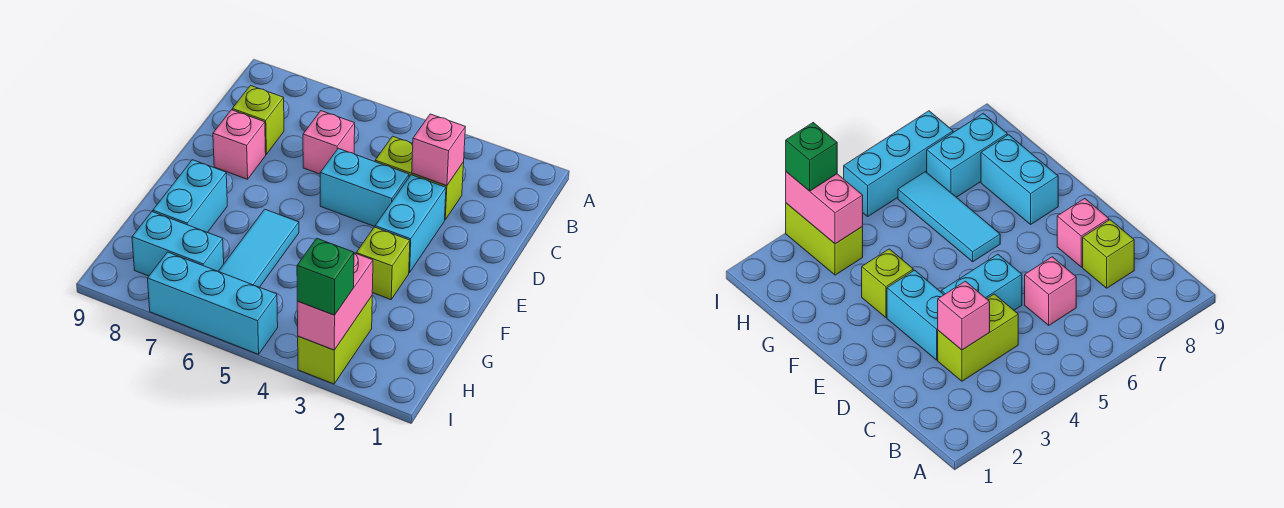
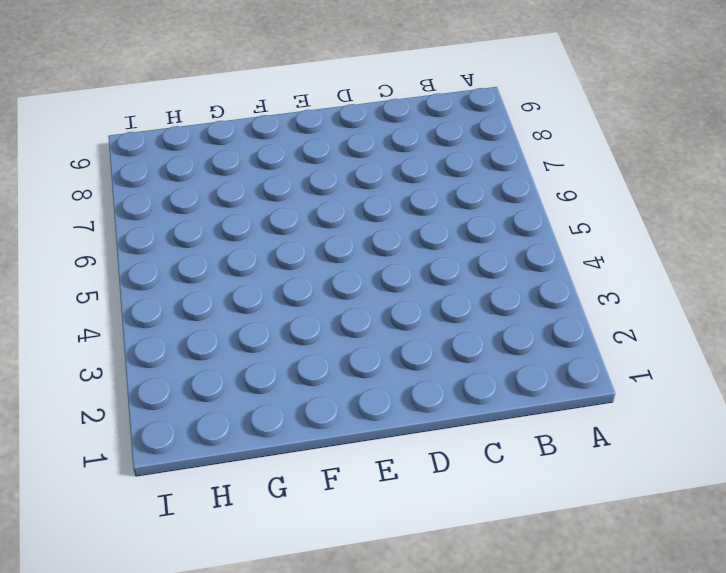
none -> lime 1x2 brick [375,136,464,220]
none -> pink 1x1 brick [303,111,355,174]
none -> lime 1x1 brick [232,86,284,154]

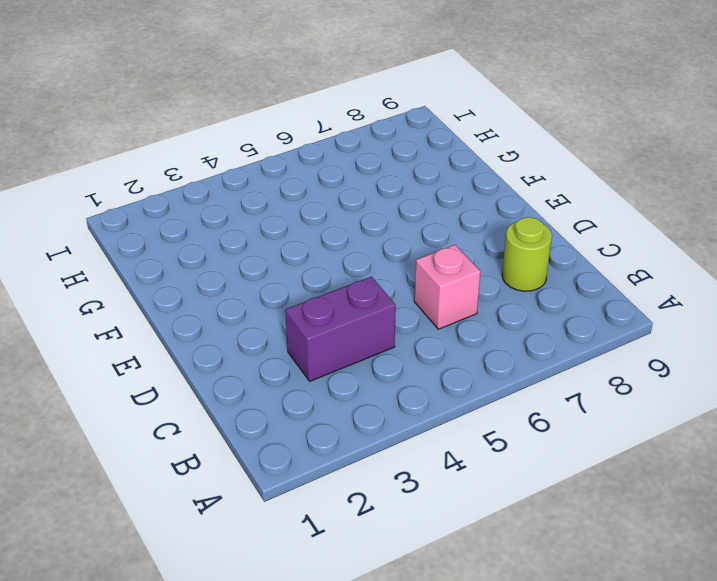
purple 1x2 brick [285,277,396,381] -> lime 1x2 brick [375,136,464,220]
lime 1x1 round brick [502,217,552,291] -> lime 1x1 brick [232,86,284,154]
none -> cyan 1x2 brick [375,175,446,273]
none -> cyan 1x2 brick [320,148,409,227]
none -> pink 1x1 brick [213,110,266,179]

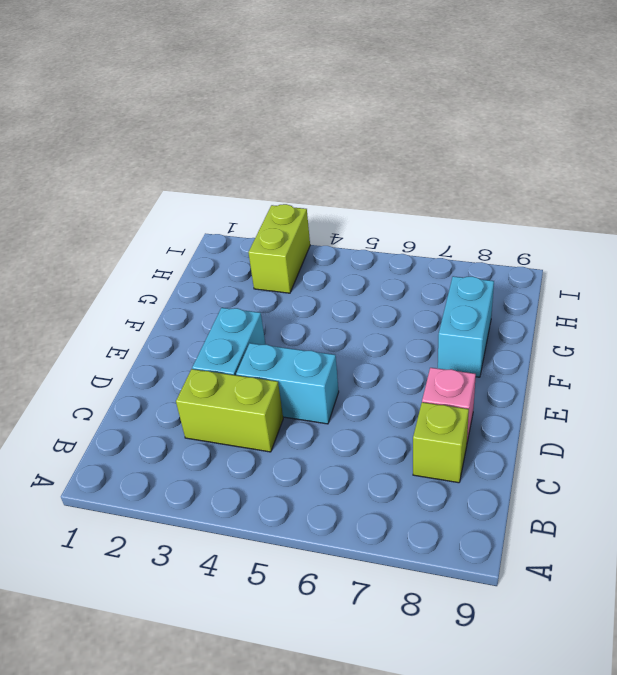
none -> pink 1x1 brick [303,111,355,174]
none -> lime 1x1 brick [356,227,410,300]
none -> cyan 1x3 tile [218,209,299,287]

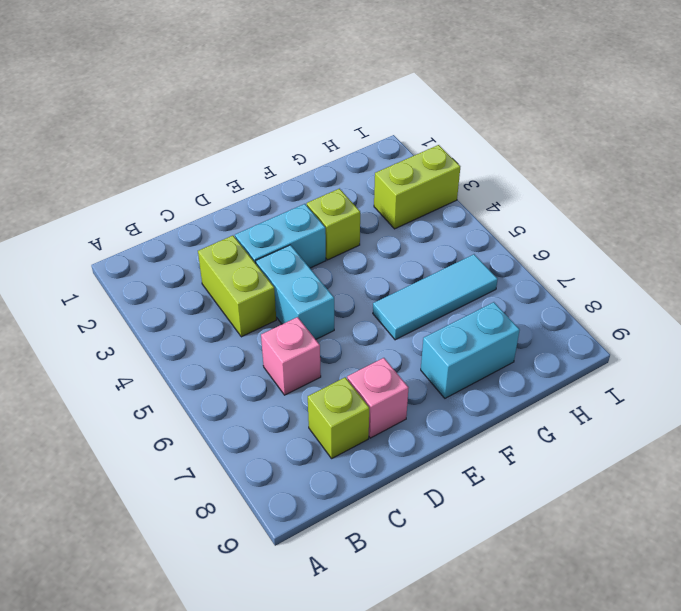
none -> cyan 1x2 brick [132,212,224,276]
none -> cyan 1x3 brick [148,252,278,354]
none -> pink 1x1 brick [412,114,465,186]

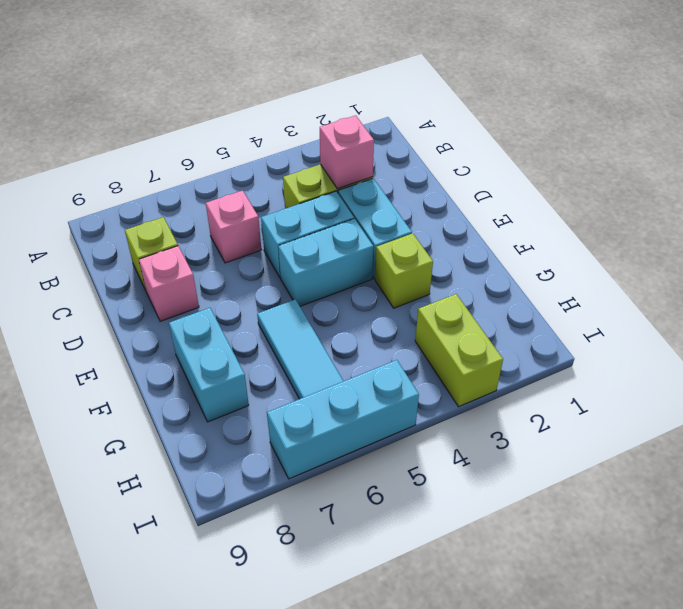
cyan 1x2 brick [278,219,373,306] -> cyan 1x2 brick moved to [132,212,224,276]
none -> pink 1x2 brick [297,253,373,350]
none -> green 1x1 brick [297,238,354,315]

